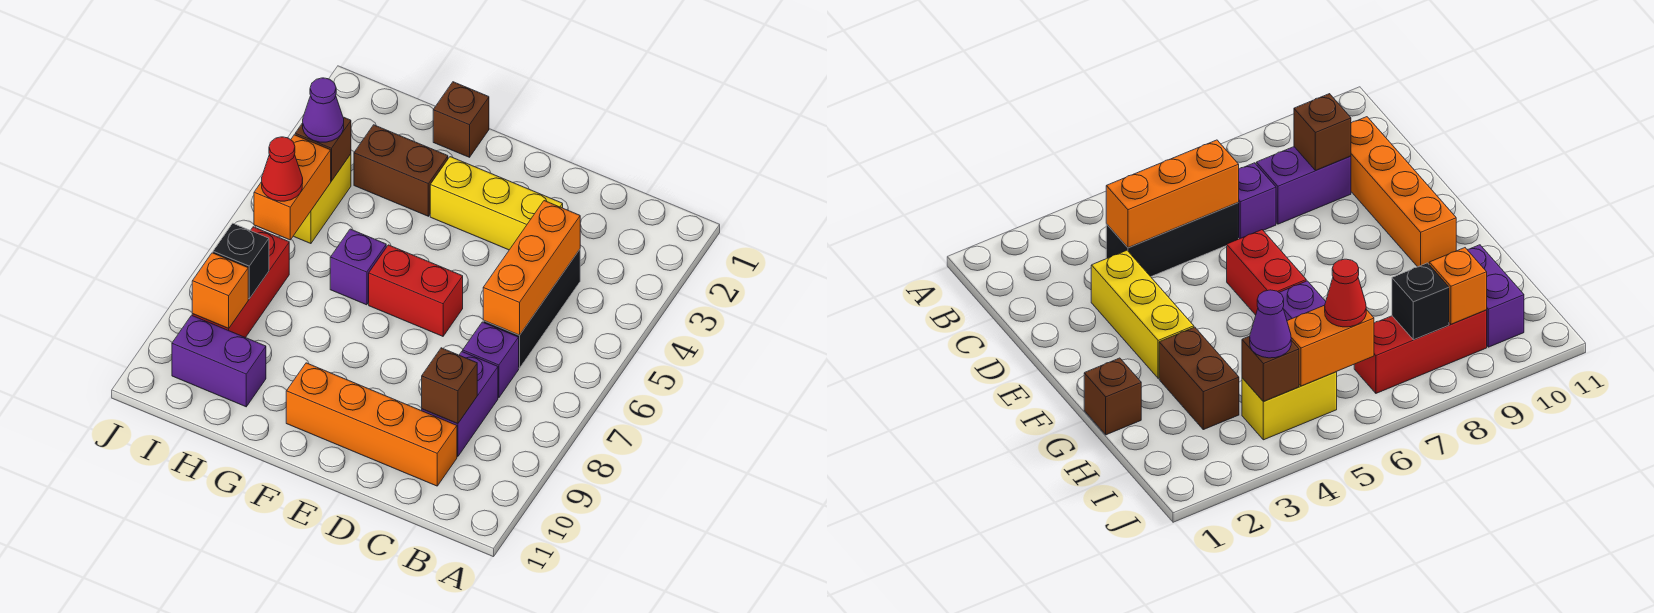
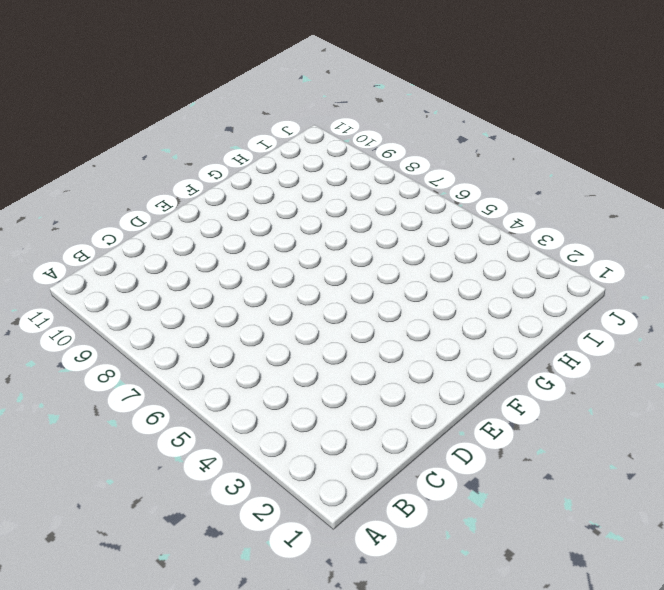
none -> black 1x3 brick [483,250,580,368]
none -> purple 1x1 brick [463,322,519,398]
none -> purple 1x2 brick [422,352,498,457]

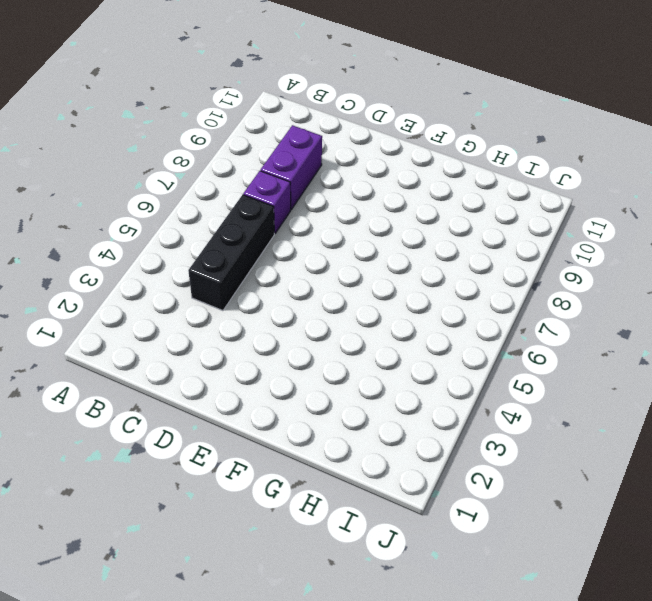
none -> orange 1x4 brick [286,363,457,486]
none -> yellow 1x3 brick [430,157,563,250]
none -> red 1x2 brick [369,245,463,336]

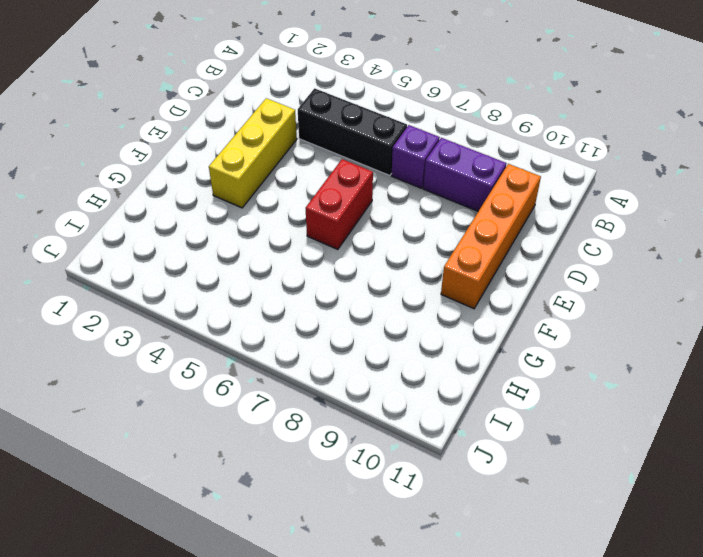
none -> brown 1x1 brick [433,82,489,157]
none -> brown 1x2 brick [354,125,448,216]
none -> purple 1x1 brick [330,229,386,305]

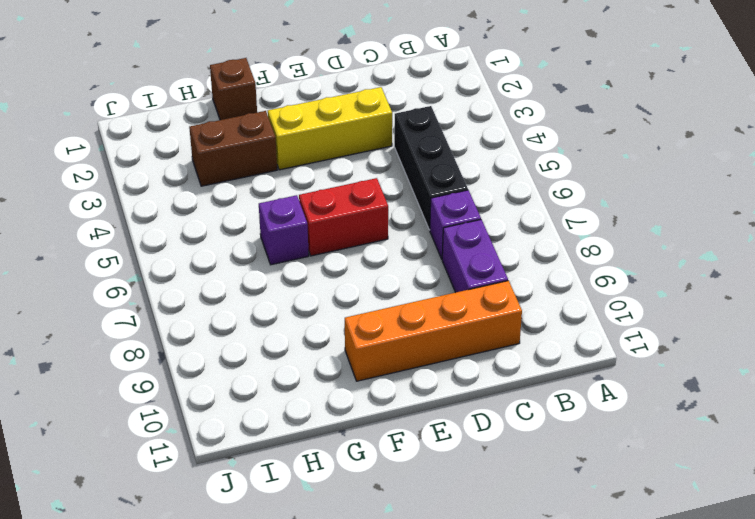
none -> purple 1x2 brick [172,315,266,407]
none -> yellow 1x2 brick [294,154,351,244]
none -> red 1x3 brick [192,227,289,338]

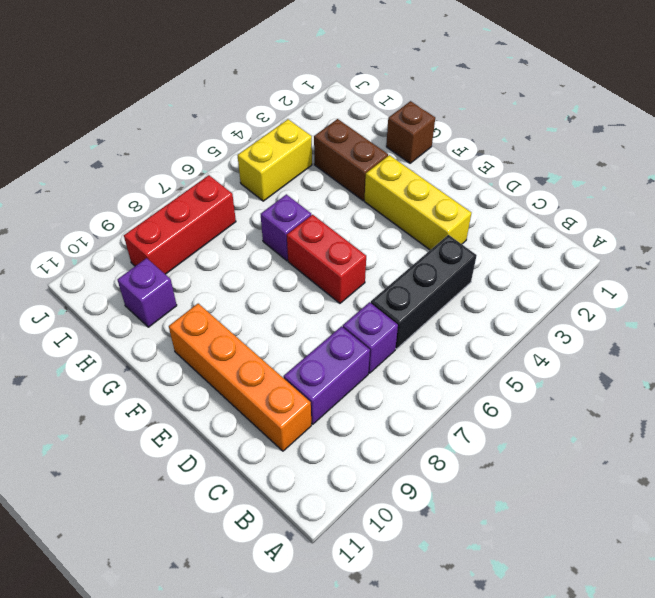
purple 1x1 brick [117,258,177,327] -> purple 1x2 brick [172,315,266,407]
none -> orange 1x3 brick [483,201,580,335]
none -> brown 1x1 brick [422,348,477,424]
none -> brown 1x1 brick [295,117,351,181]

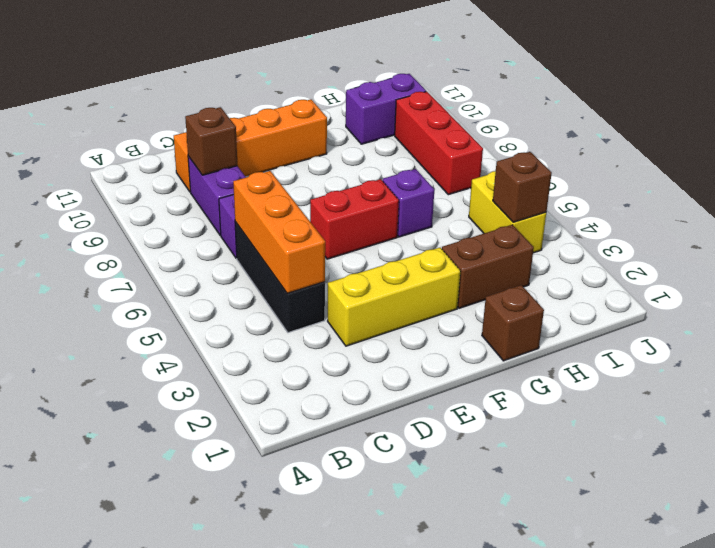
none -> orange 1x2 brick [254,135,331,240]
none -> black 1x1 brick [213,223,269,299]
none -> orange 1x1 brick [192,253,248,328]

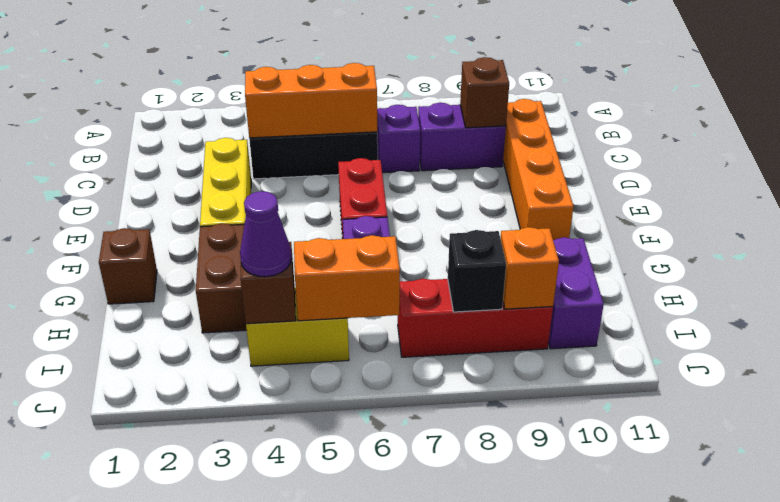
none -> red 1x1 cone [262,137,303,201]

